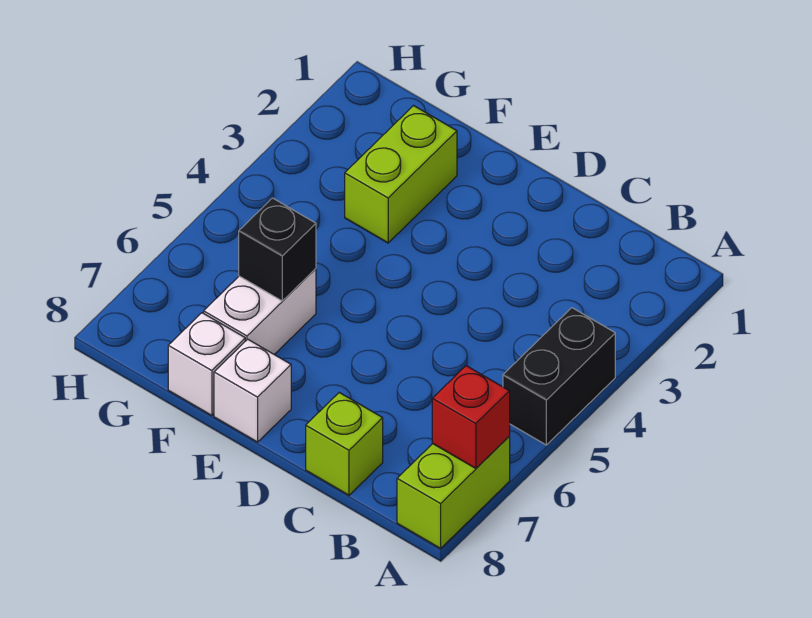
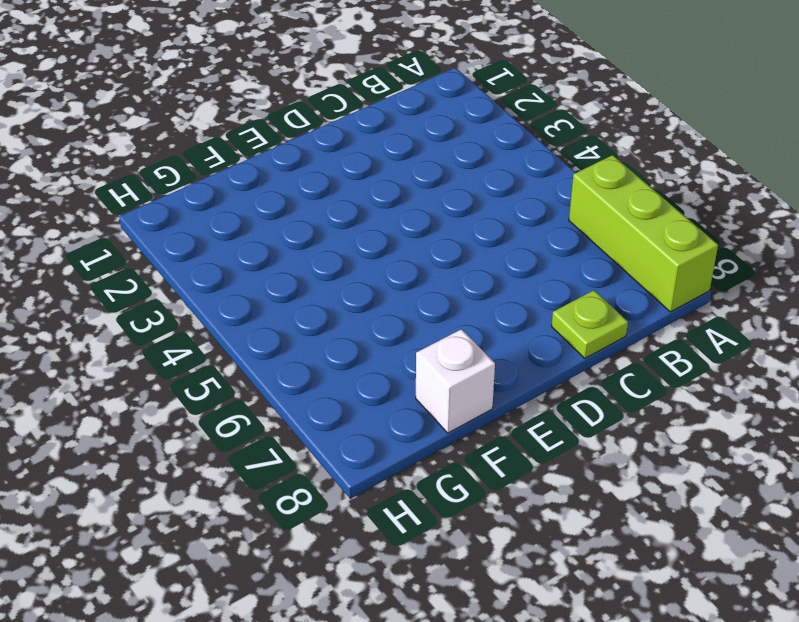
lime 1x3 brick [569,155,718,312] -> lime 1x2 brick [397,437,510,548]
lime 1x1 plate [552,290,628,358] -> lime 1x1 brick [306,393,383,495]
none -> black 1x2 brick [503,308,615,445]
none -> white 1x1 brick [214,339,291,442]

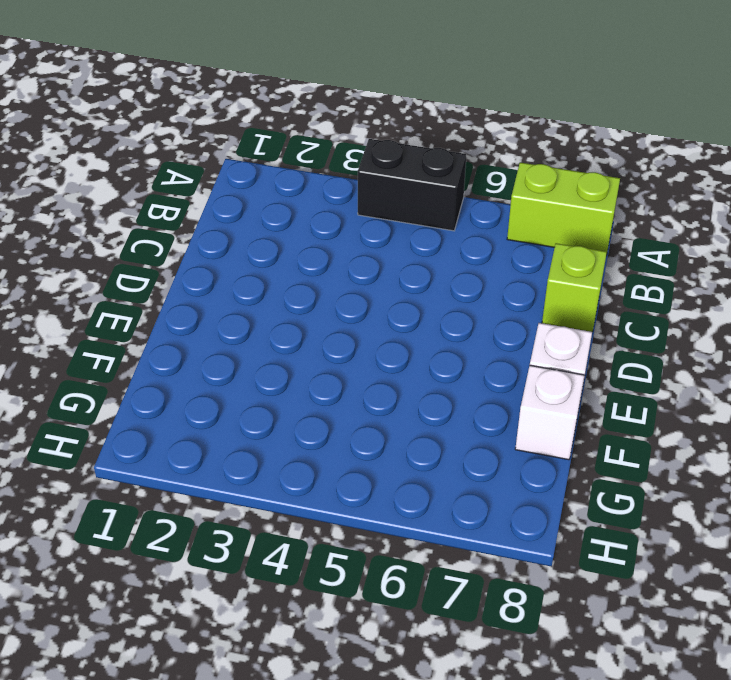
none -> lime 1x2 brick [345,106,457,243]
none -> white 1x2 brick [204,269,316,354]

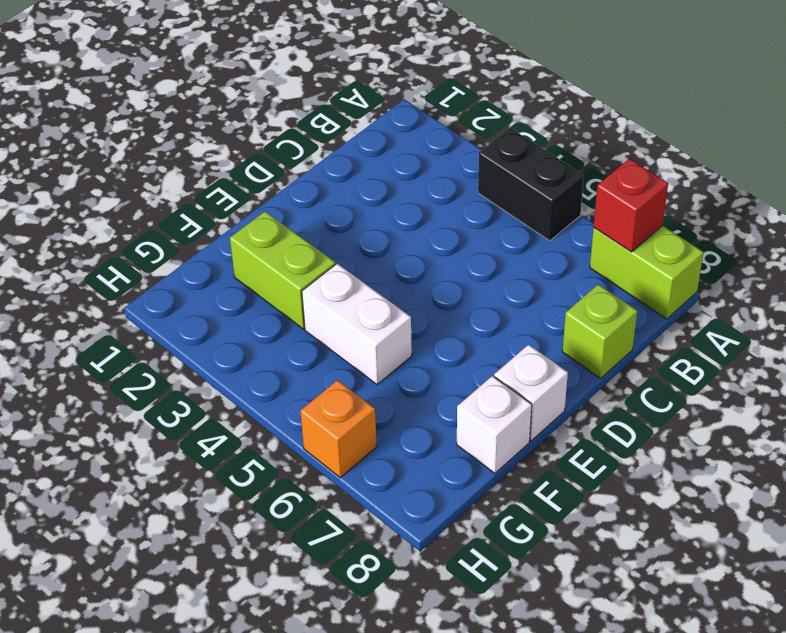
white 1x2 brick [302,264,412,385] -> white 1x2 brick moved to [204,269,316,354]
orange 1x1 brick [300,380,377,478] -> none
none -> black 1x1 brick [239,198,316,301]

